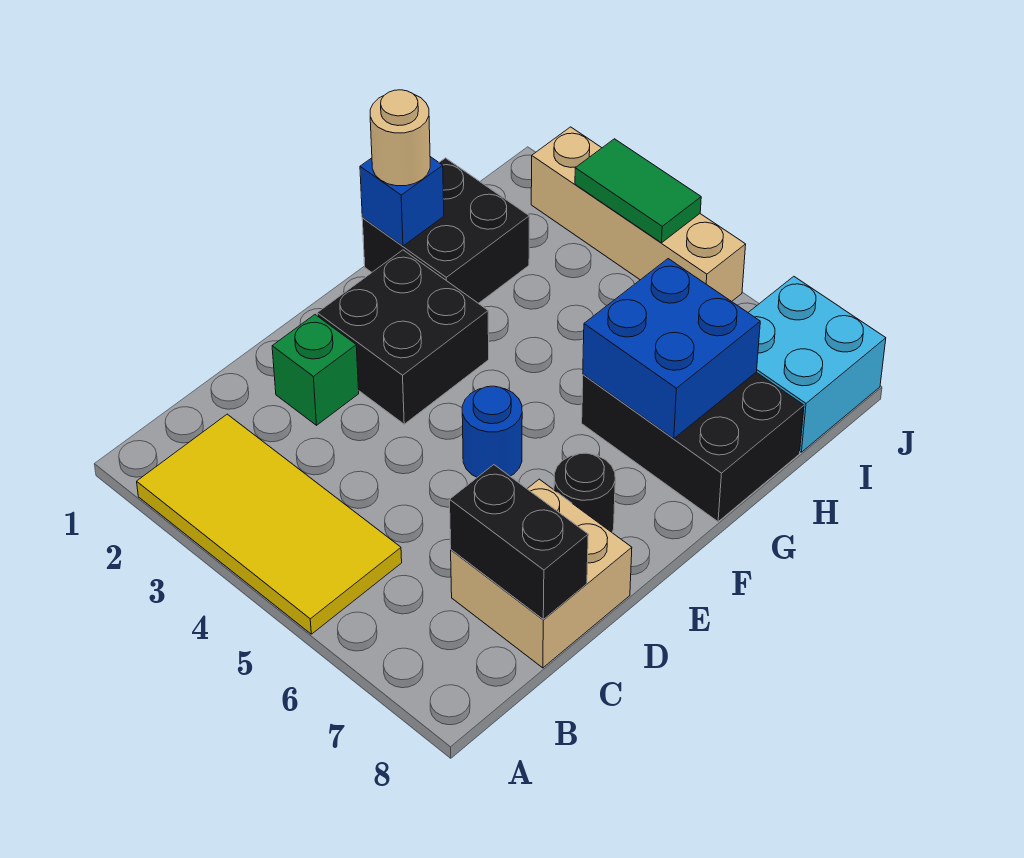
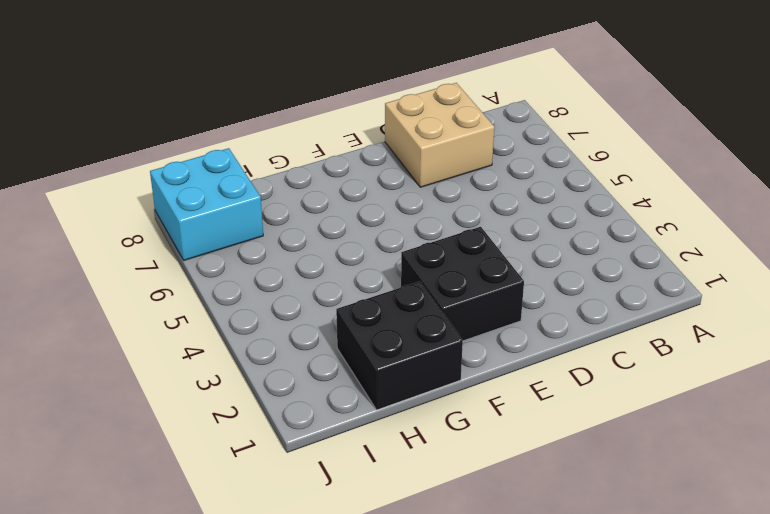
none -> yellow 2x4 tile [137,414,402,634]
none -> green 1x1 brick [272,315,359,425]
none -> blue 1x1 round brick [462,386,522,477]

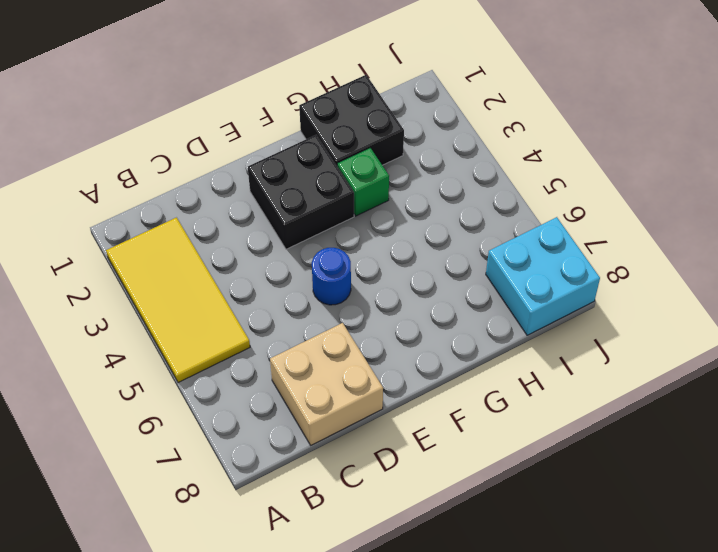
green 1x1 brick [337,148,389,216] -> green 1x1 brick moved to [272,315,359,425]
none -> black 1x1 round brick [554,453,615,532]
none -> black 2x3 brick [582,372,804,522]
none -> tan 1x4 brick [531,127,746,301]

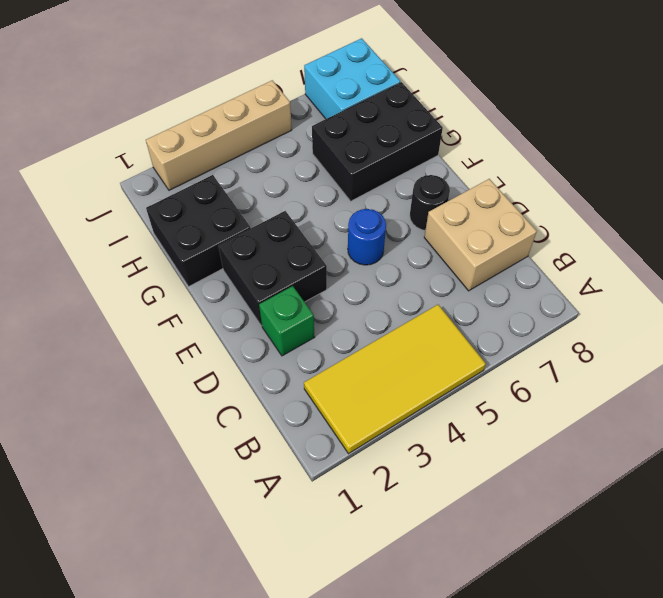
none -> black 1x2 brick [450,465,588,619]
none -> blue 1x1 brick [360,157,444,246]
none -> blue 2x2 brick [583,259,760,439]

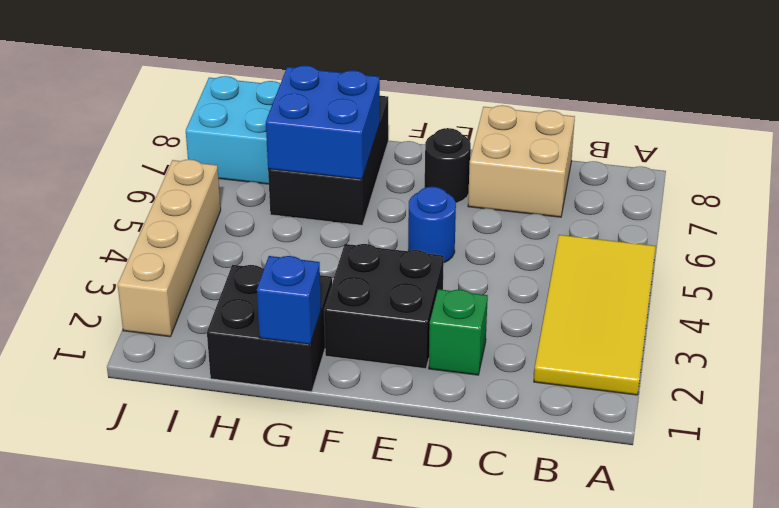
none -> black 1x2 brick [450,465,588,619]
none -> green 1x2 tile [575,139,701,243]
none -> tan 1x1 round brick [370,90,430,186]

